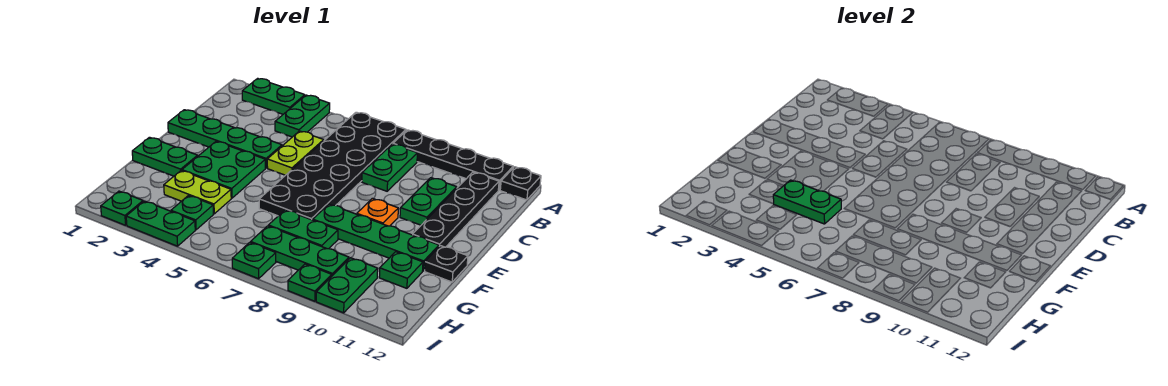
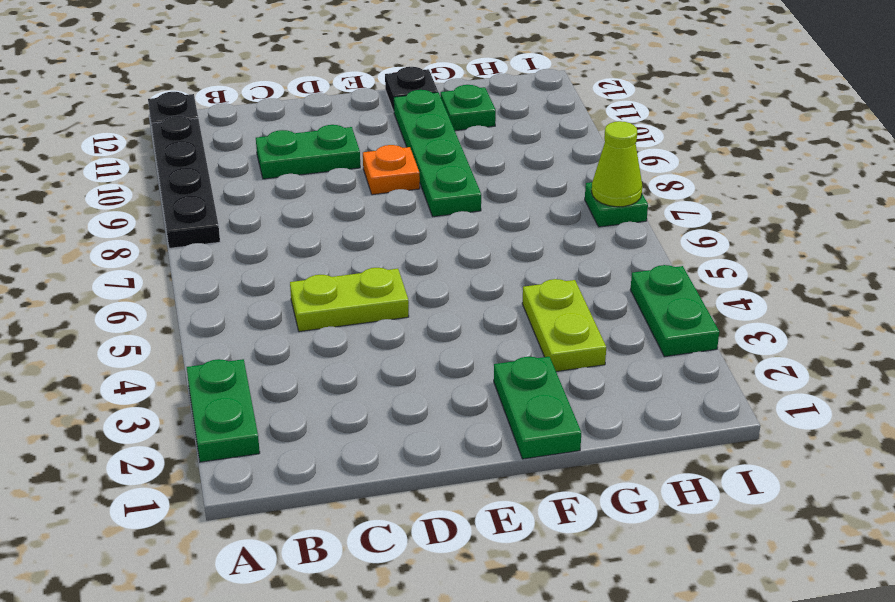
lime 1x1 cone [592,121,642,207] -> none
none -> green 1x2 plate [275,95,330,137]
none -> black 2x6 plate [259,112,406,220]
none -> green 1x2 plate [362,144,417,191]

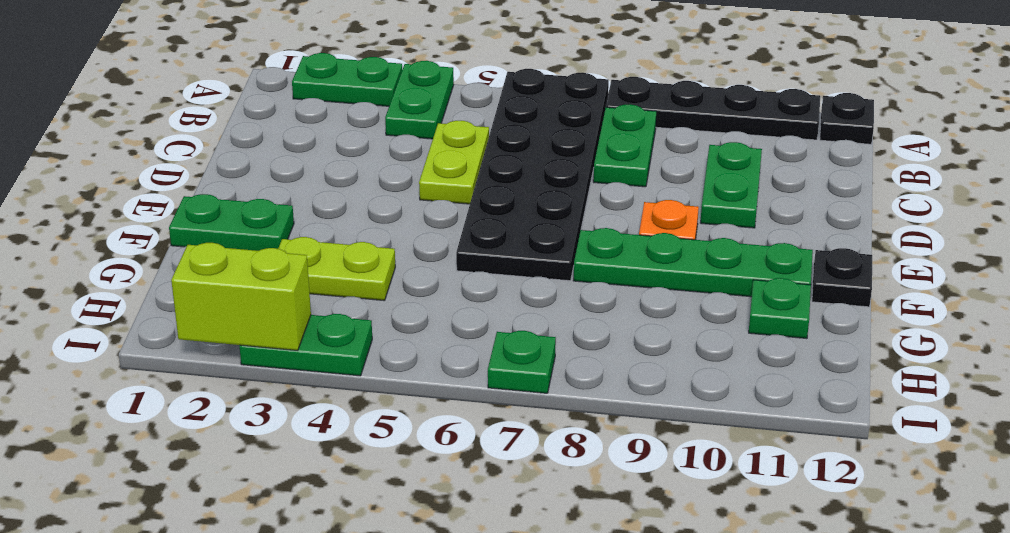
lime 1x2 brick [171,243,311,350] -> none
none -> black 1x4 plate [413,172,499,247]
none -> green 1x4 plate [168,110,282,168]
none -> green 2x2 plate [182,141,265,198]

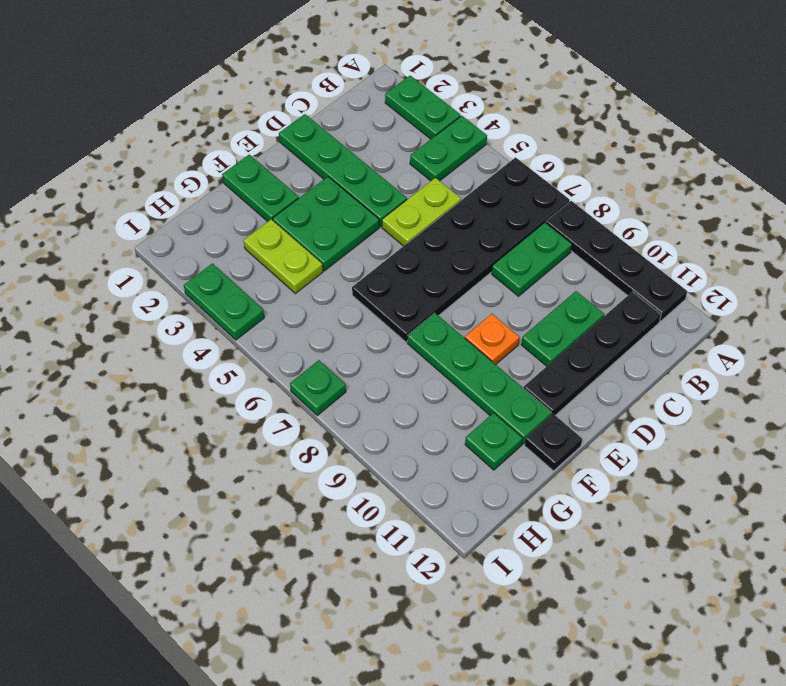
none -> black 1x1 plate [500,167,541,200]
none -> green 1x2 plate [268,210,338,249]
none -> green 1x1 plate [171,195,213,230]

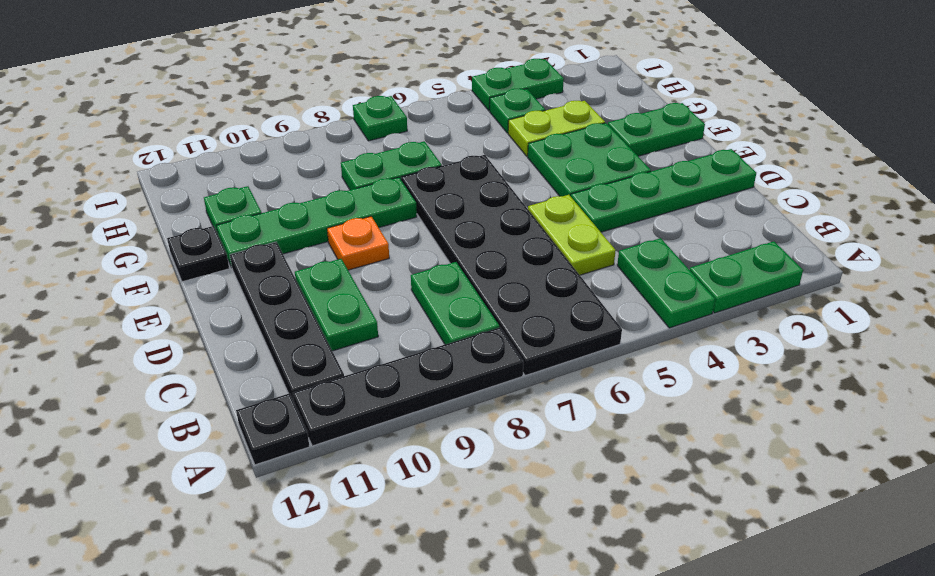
none -> green 1x3 plate [251,226,349,276]
none -> green 1x2 plate [316,258,378,313]
none -> green 1x1 plate [101,191,143,225]

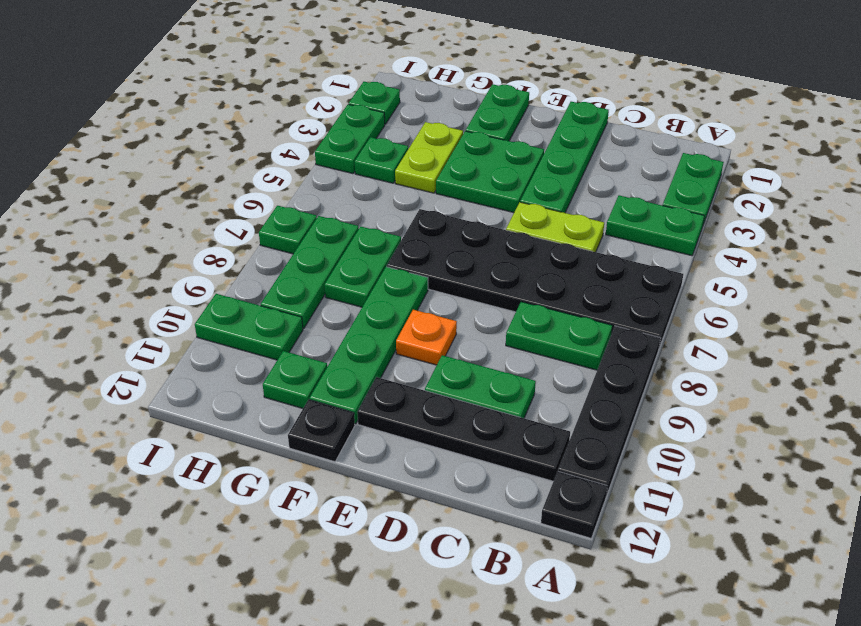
none -> green 1x1 plate [288,264,332,301]
none -> green 1x2 plate [773,180,841,224]

